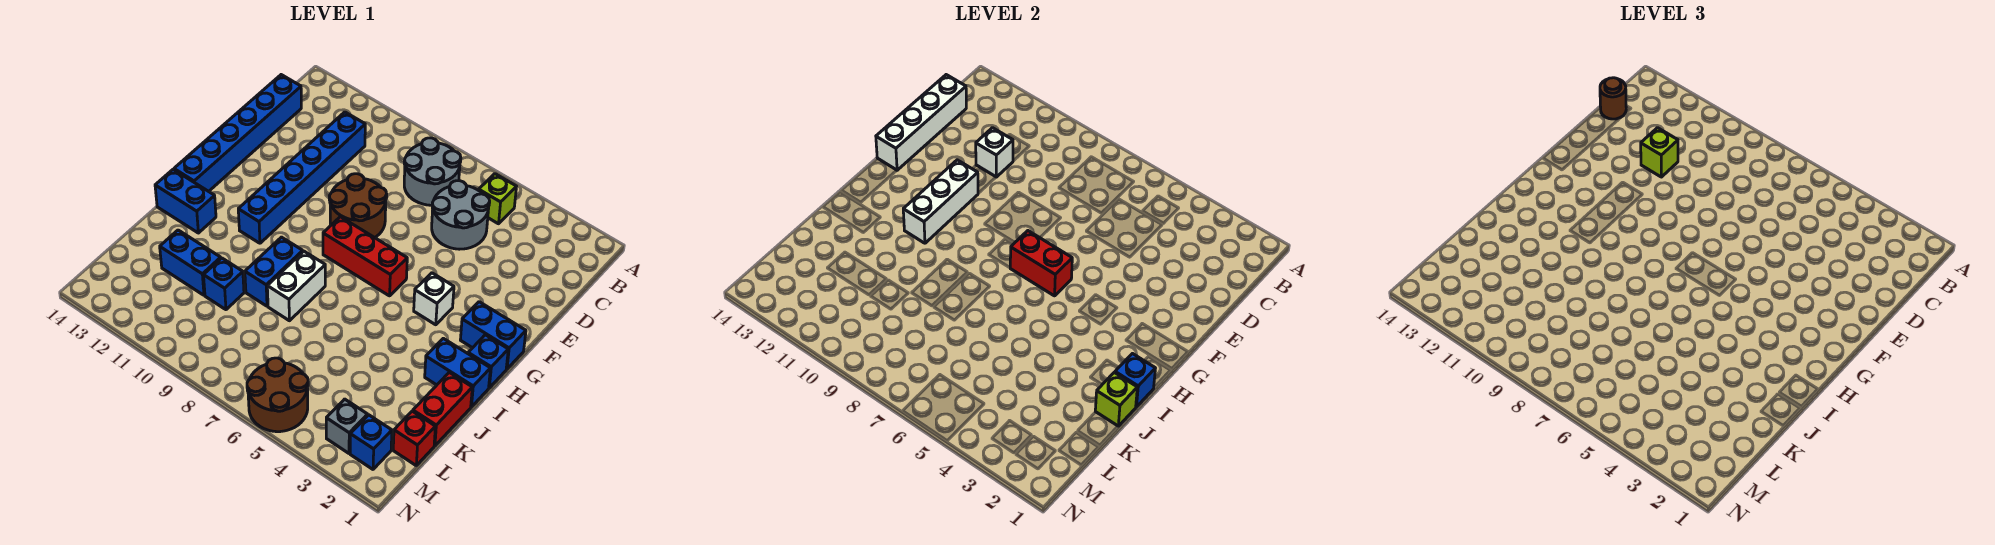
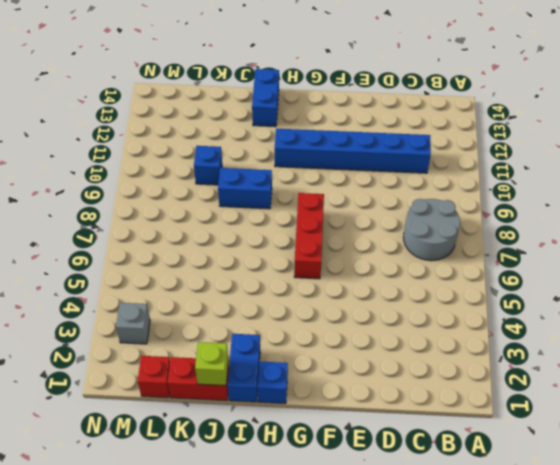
none -> lime 1x1 brick [479,174,516,224]
none -> grey 2x2 round brick [432,181,490,249]
none -> blue 1x6 brick [174,75,301,191]

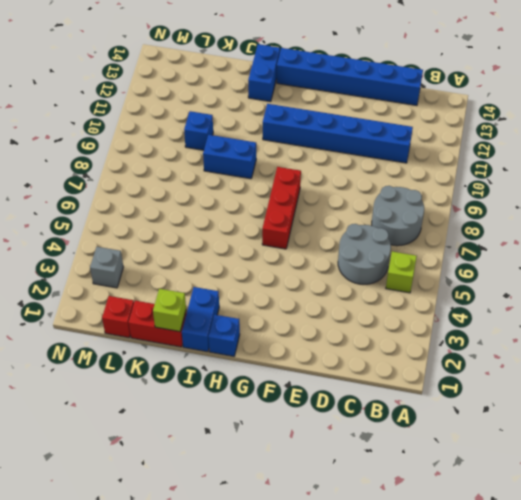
none -> brown 2x2 round brick [329,174,387,238]
none -> blue 1x2 brick [460,302,526,369]
none -> white 1x1 brick [414,273,454,325]

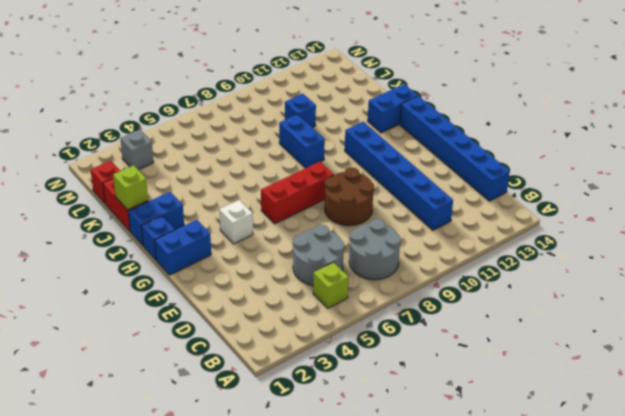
none -> white 1x2 brick [267,251,325,321]
none -> blue 1x2 brick [160,230,221,295]
none -> blue 1x1 brick [350,415,392,469]

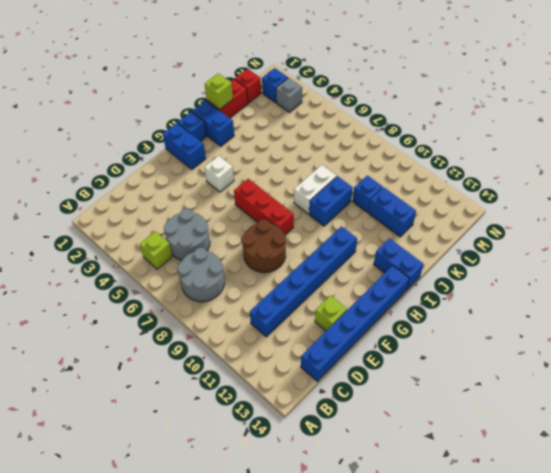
lime 1x1 brick [315,296,347,331] -> lime 1x1 brick moved to [1641,128,1678,177]
none -> brown 2x2 round brick [247,358,308,432]
none -> white 1x4 brick [876,75,966,170]
none -> white 1x1 brick [976,128,1013,177]

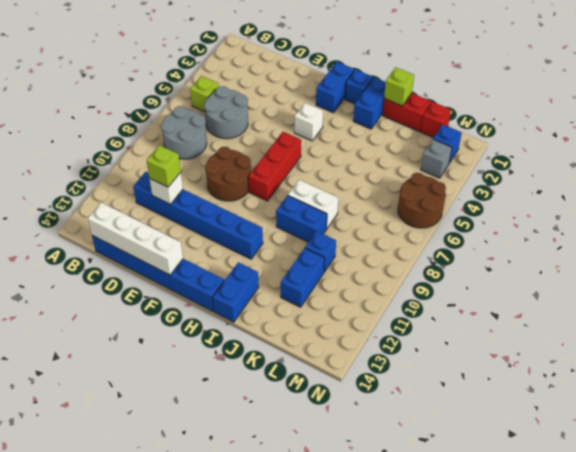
none -> white 1x3 brick [903,160,978,243]
none -> red 1x2 brick [1010,231,1072,296]
none -> blue 1x1 brick [1115,354,1155,407]

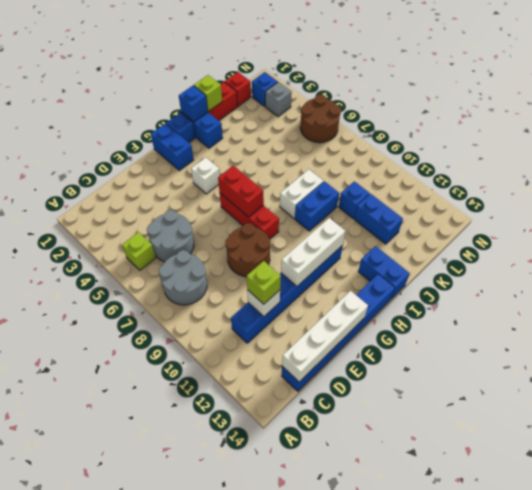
none -> brown 1x1 round brick [1600,78,1626,119]

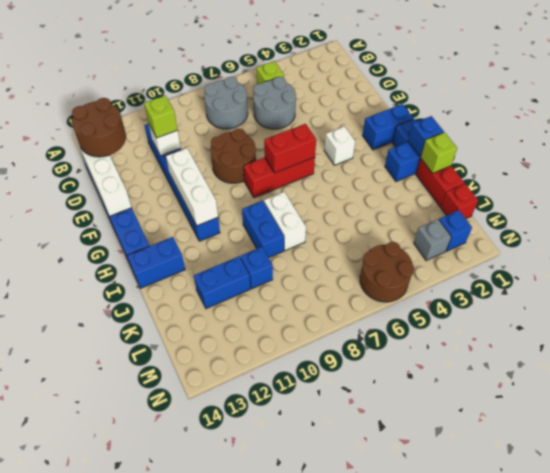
brown 2x2 round brick [72,98,126,157] -> brown 1x1 round brick [1600,78,1626,119]

